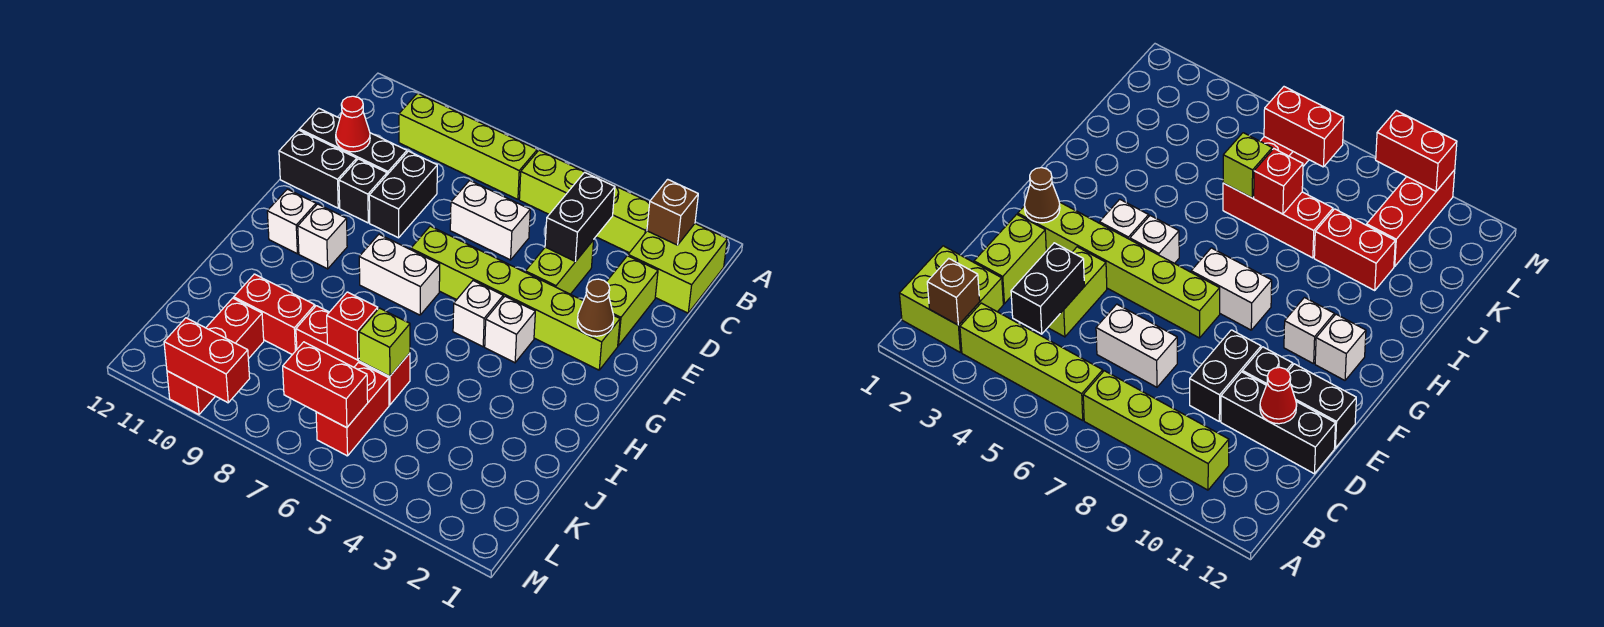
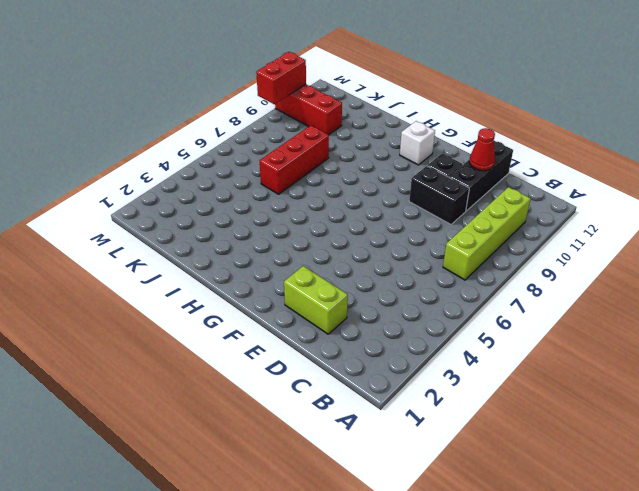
none -> lime 2x2 brick [628,224,727,313]
none -> lime 1x4 brick [519,150,650,253]
none -> lime 1x2 brick [525,240,594,294]

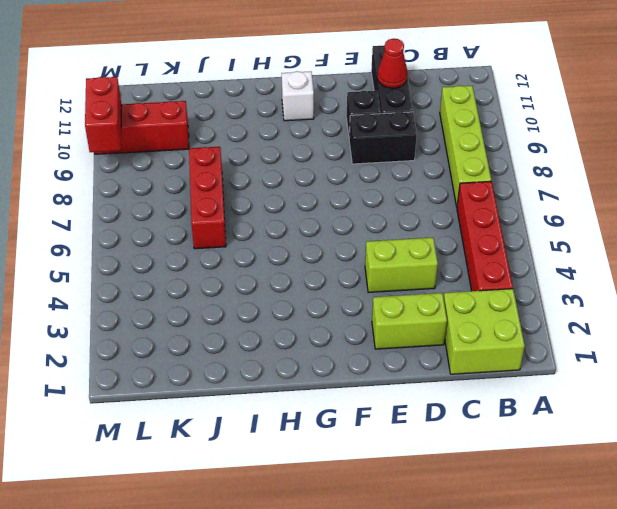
red 1x4 brick [457,181,513,291] -> lime 1x4 brick [519,150,650,253]
none -> white 1x2 brick [450,180,530,260]
none -> black 1x2 brick [279,130,357,208]
none -> lime 1x6 brick [411,226,620,370]

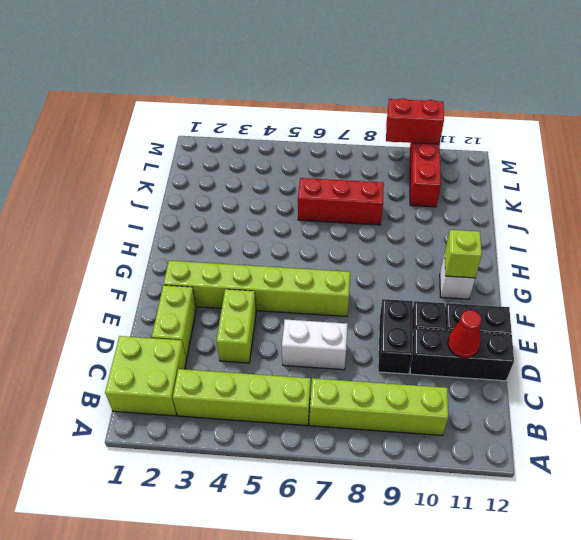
lime 1x1 brick [445,230,482,278] -> lime 1x1 brick moved to [359,308,410,376]
none -> white 1x1 brick [485,296,535,363]
none -> white 1x1 brick [453,281,503,347]
none -> white 1x2 brick [359,234,440,315]

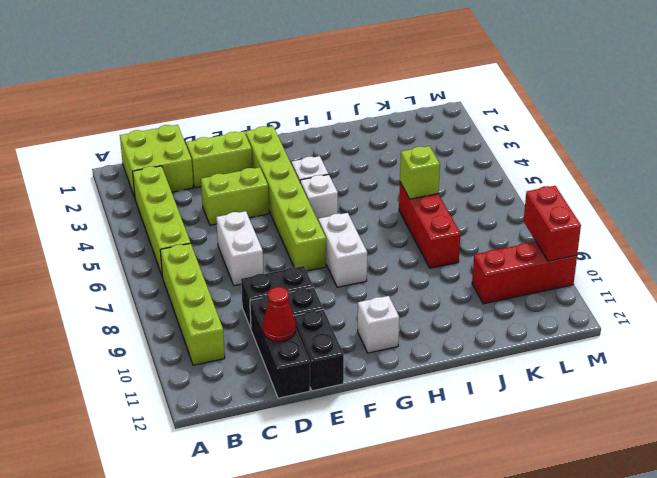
none -> white 1x1 brick [298,204,347,269]
none -> red 1x2 brick [234,274,315,355]
none -> red 1x2 brick [316,362,389,456]

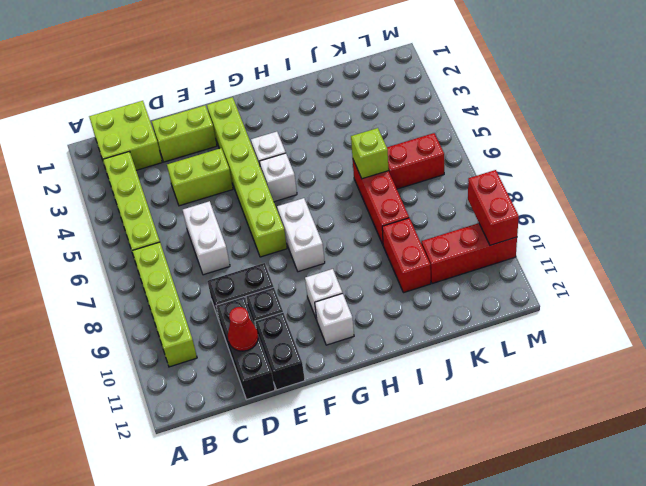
none -> brown 1x1 brick [647,179,698,245]
none -> black 1x2 brick [545,172,615,262]
none -> brown 1x1 cone [577,279,614,336]

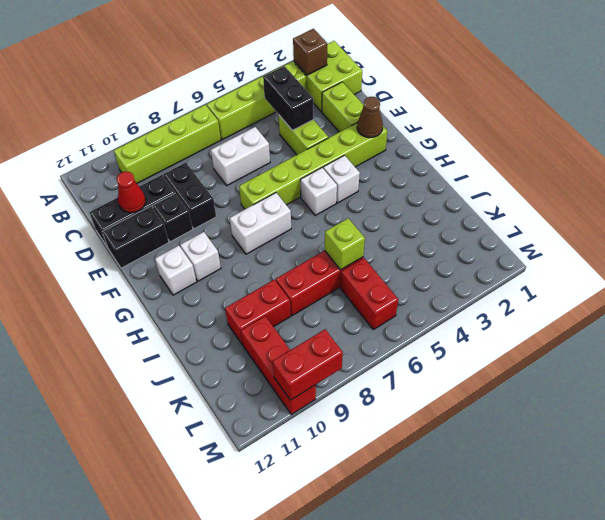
none -> red 1x1 brick [327,292,378,360]
none -> red 1x2 brick [283,342,368,428]

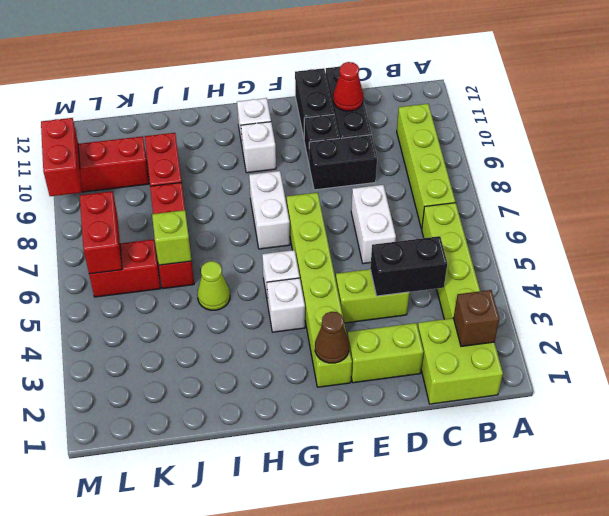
lime 1x1 cone [197,261,230,310] -> none
none -> red 1x1 brick [327,292,378,360]

